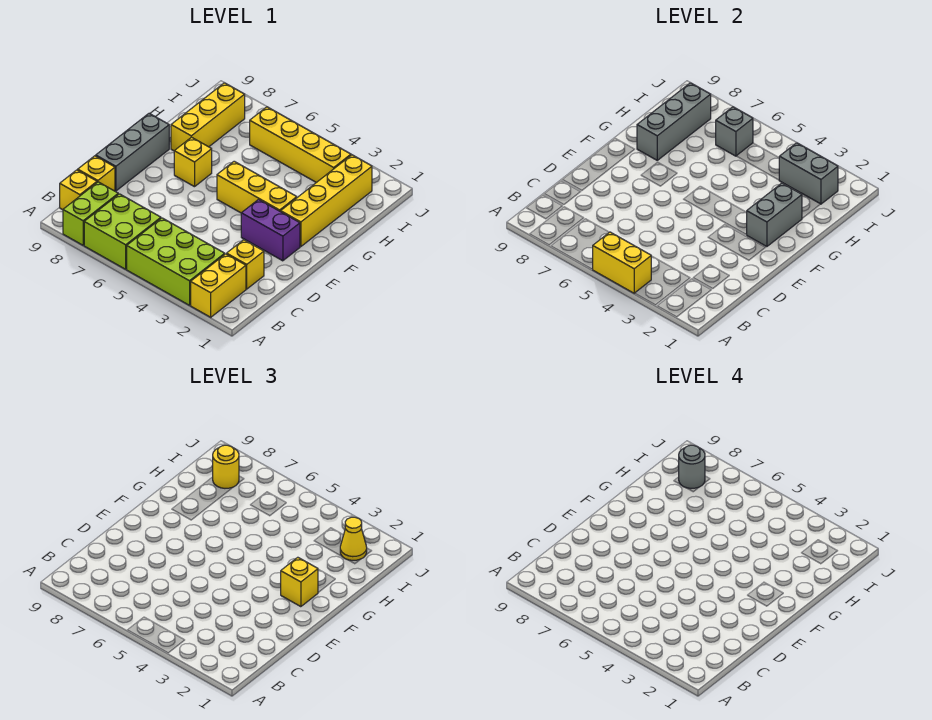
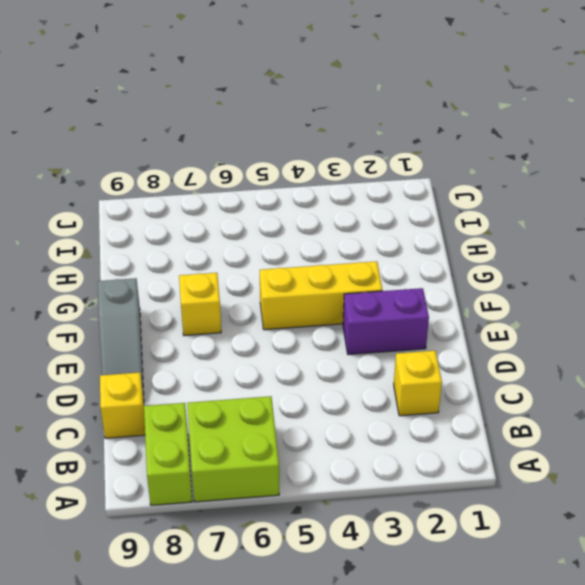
grey 1x3 slope [98,278,144,399] -> grey 1x3 brick [96,114,169,191]
none -> yellow 1x2 brick [191,254,246,317]
none -> lime 2x3 brick [127,218,225,305]
none -> yellow 1x1 brick [60,170,97,210]

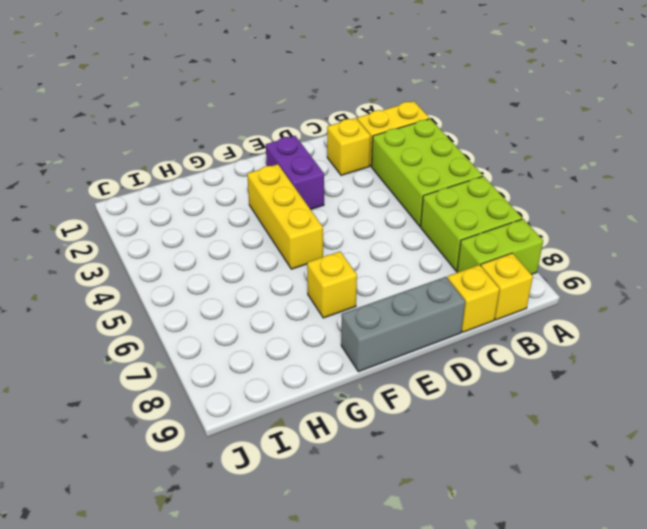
none -> yellow 1x4 brick [281,155,372,247]
none -> yellow 1x3 brick [171,83,245,151]
none -> yellow 1x4 brick [250,107,351,183]

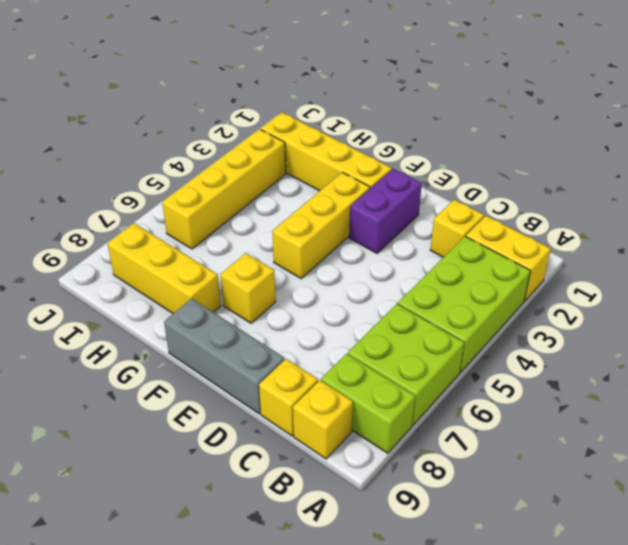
none -> yellow 1x2 brick [592,232,651,293]
none -> grey 1x2 brick [746,183,802,247]
none -> grey 1x3 brick [637,83,711,160]

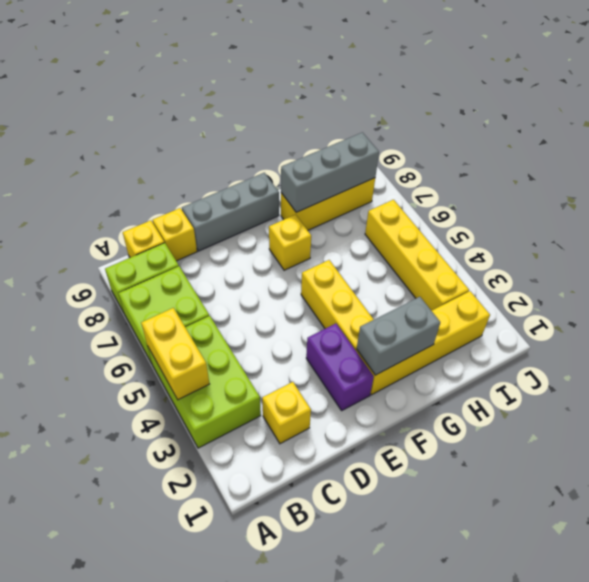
none -> yellow 1x2 brick [191,254,246,317]
none -> grey 1x2 brick [779,143,838,204]
none -> grey 1x1 brick [716,107,753,156]

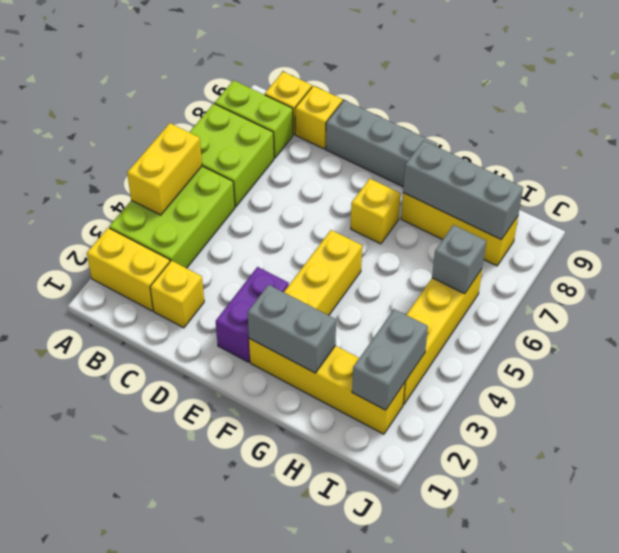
none -> yellow 1x1 brick [281,557,318,607]
none -> yellow 1x1 cone [340,517,367,560]
none -> yellow 1x1 round brick [213,445,239,488]

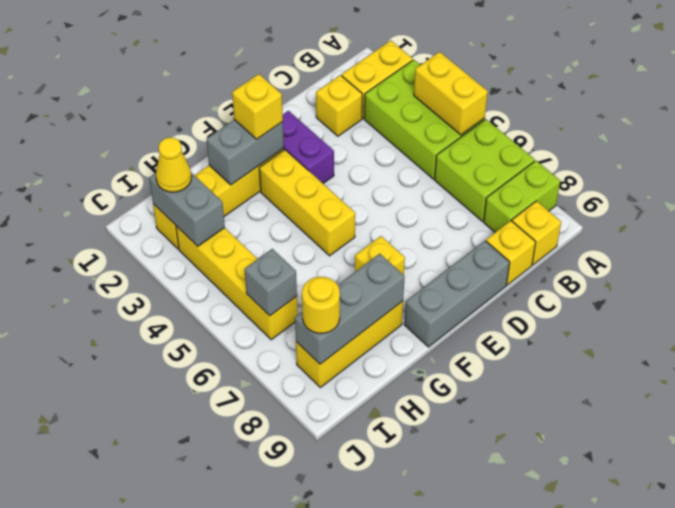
none -> grey 1x1 round brick [679,445,705,488]

